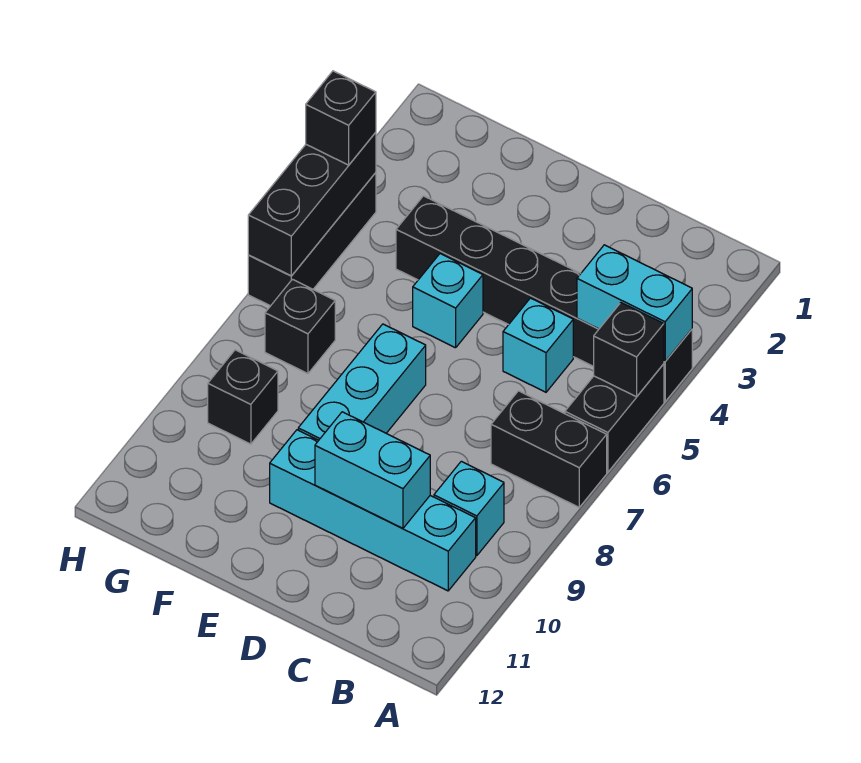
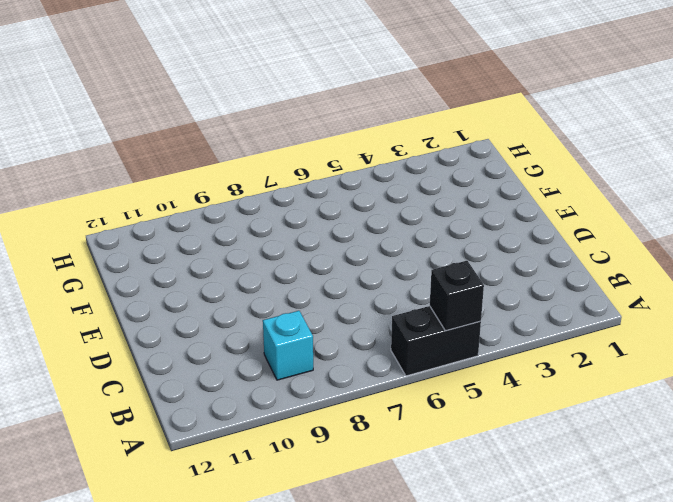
none -> black 1x6 brick [396,196,692,402]
none -> black 1x2 brick [491,391,607,507]
none -> cyan 1x4 brick [270,430,476,591]

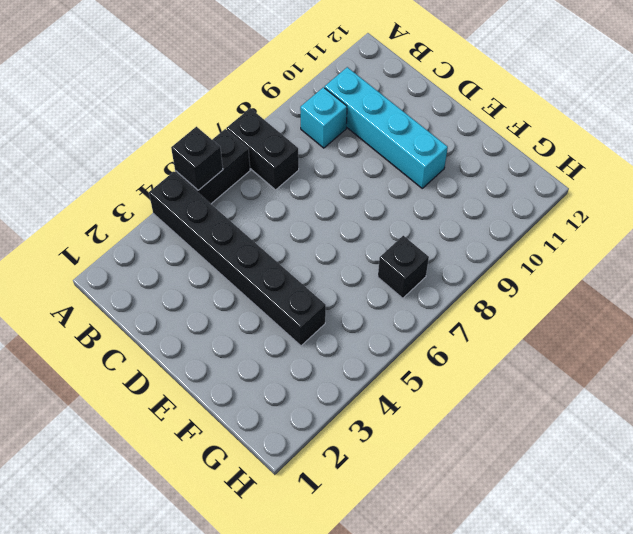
none -> cyan 1x1 brick [503,298,573,392]
none -> cyan 1x1 brick [413,254,483,348]
none -> cyan 1x3 brick [298,324,426,440]

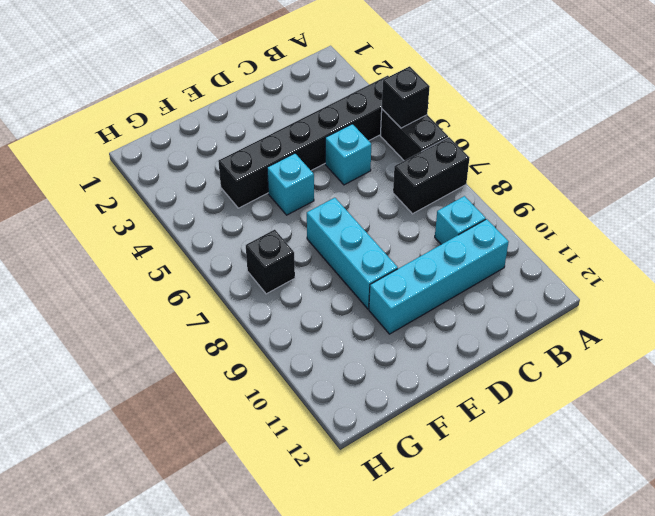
none -> black 1x1 brick [208,350,278,444]
none -> black 1x3 brick [248,173,376,306]
none -> cyan 1x2 brick [577,245,692,362]

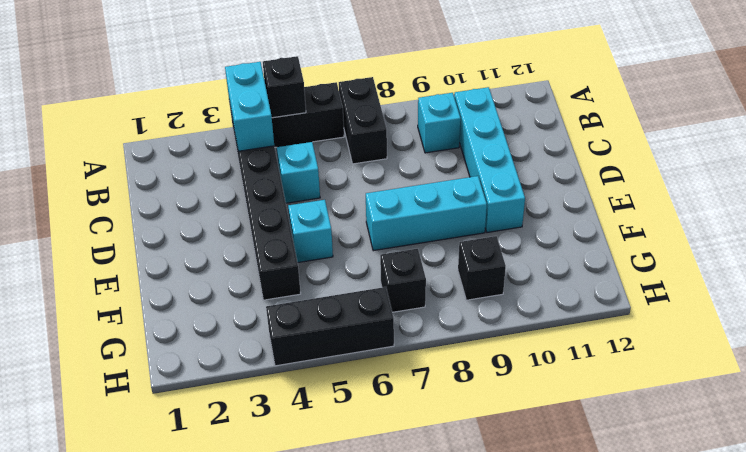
none -> cyan 1x2 brick [315,412,430,528]
none -> black 1x3 brick [248,132,376,276]
none -> black 1x1 brick [306,71,376,165]

